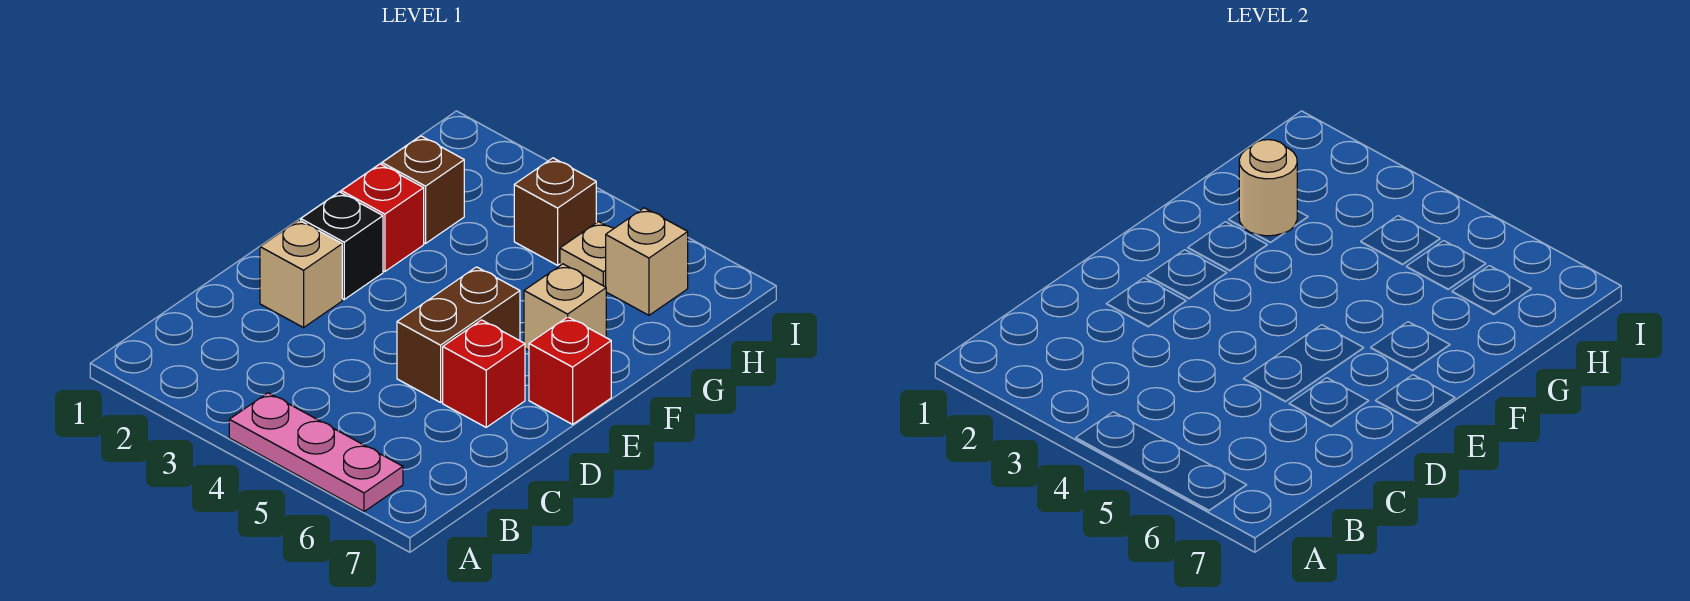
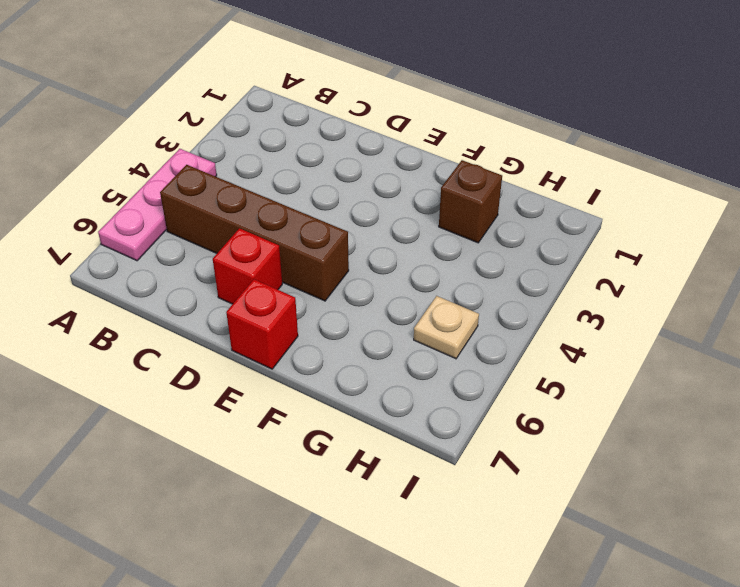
brown 1x4 brick [160,165,349,301] -> brown 1x2 brick [397,267,520,402]
none -> tan 1x1 brick [260,220,342,328]
none -> black 1x1 brick [301,192,383,299]
none -> red 1x1 brick [341,164,424,271]

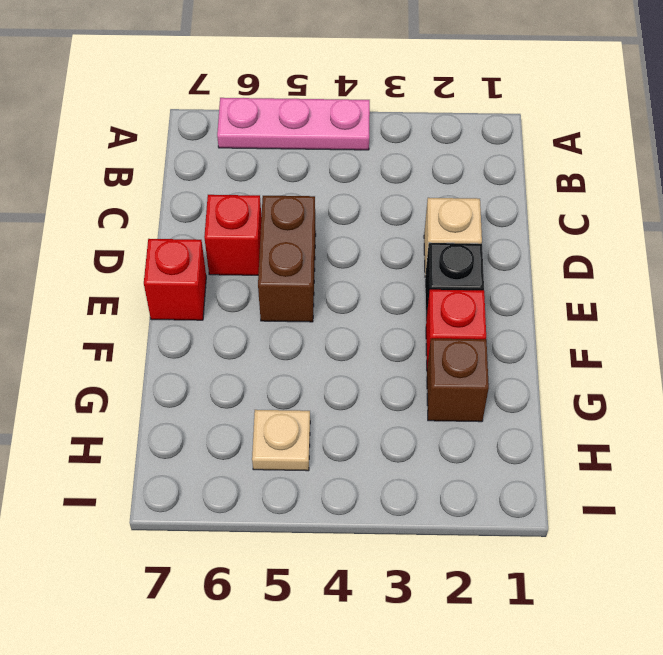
none -> tan 1x1 brick [524,264,606,350]
none -> brown 1x1 brick [514,158,596,265]
none -> tan 1x1 brick [606,208,688,315]

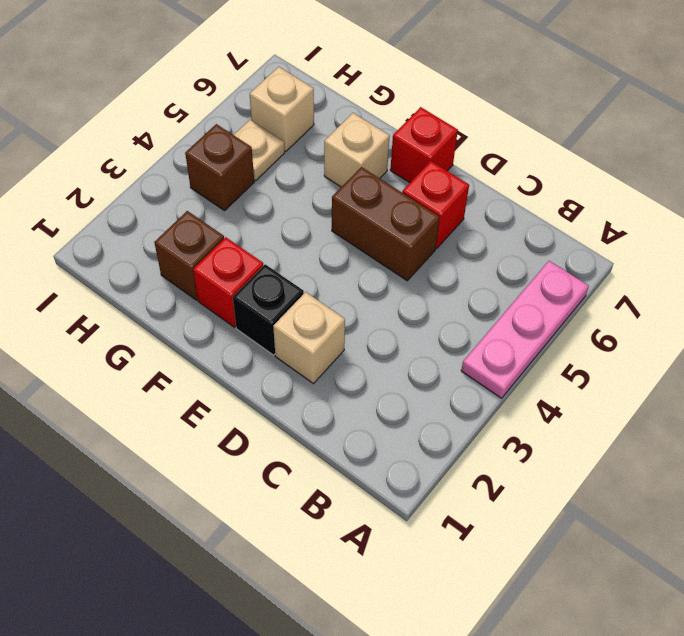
none -> tan 1x1 round brick [1239,140,1297,236]

